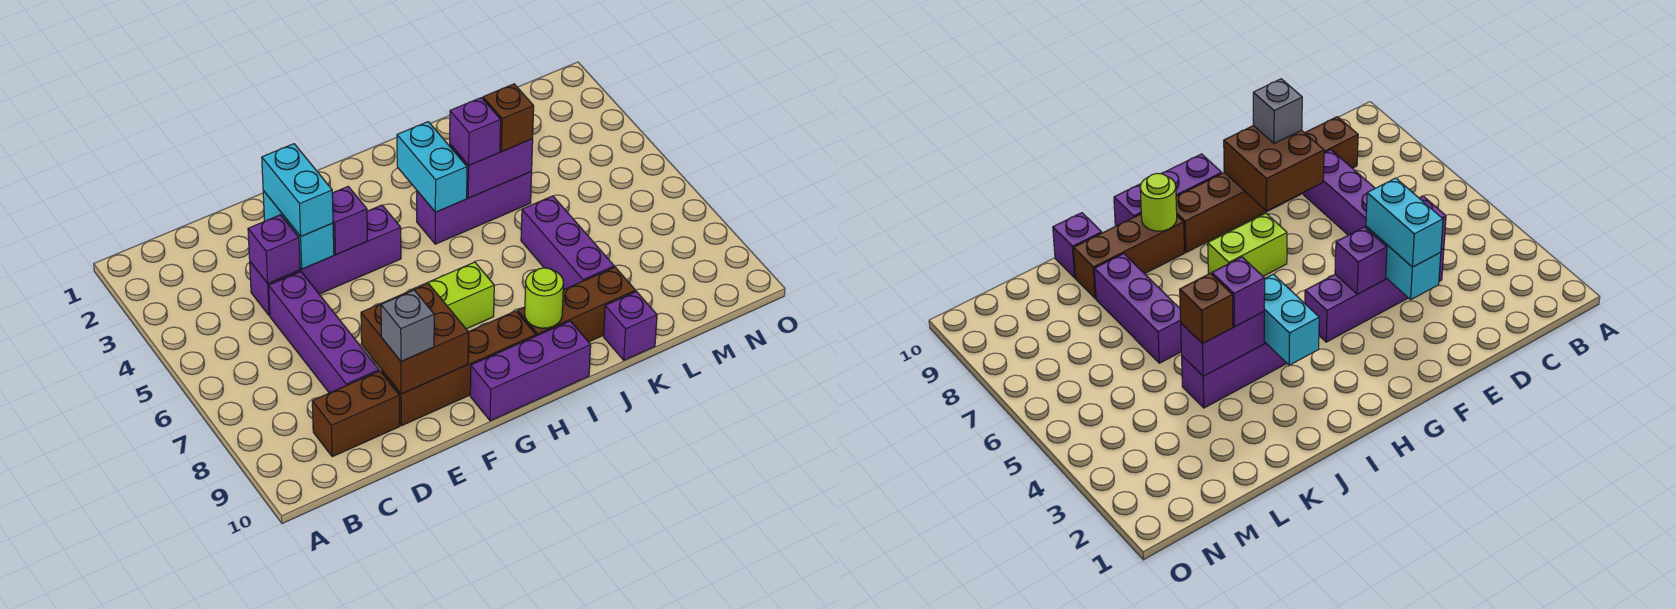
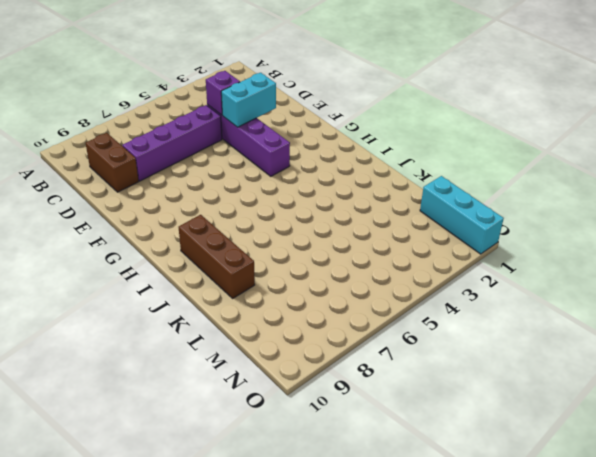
cyan 1x3 brick [420,176,504,254] -> none
none -> brown 1x4 brick [382,311,536,426]
none -> lime 1x2 brick [410,262,494,329]
none -> purple 1x3 brick [470,321,591,421]

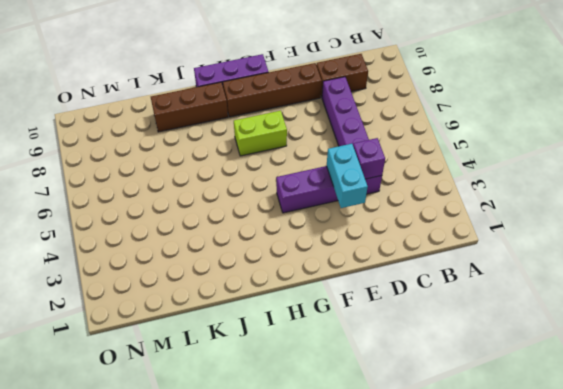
none -> purple 1x3 brick [417,172,532,244]
none -> purple 1x3 brick [521,196,614,290]
none -> purple 1x1 brick [604,292,657,360]

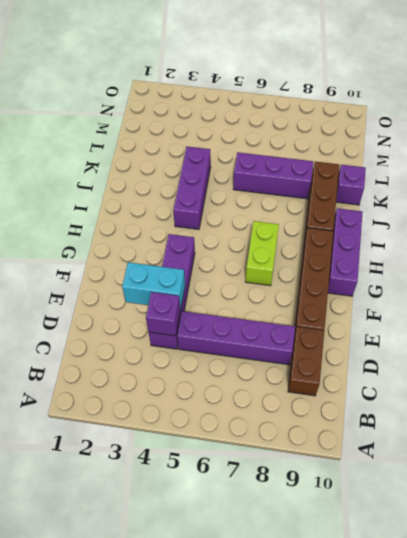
none -> brown 2x2 brick [361,283,469,394]
none -> purple 1x1 brick [332,187,367,255]
none -> cyan 1x2 brick [397,122,467,212]

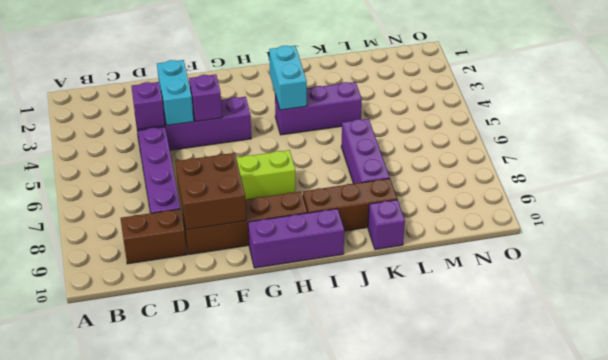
none -> lime 1x1 round brick [525,268,564,328]
none -> purple 1x2 brick [450,139,533,198]
none -> cyan 1x2 brick [262,144,333,236]

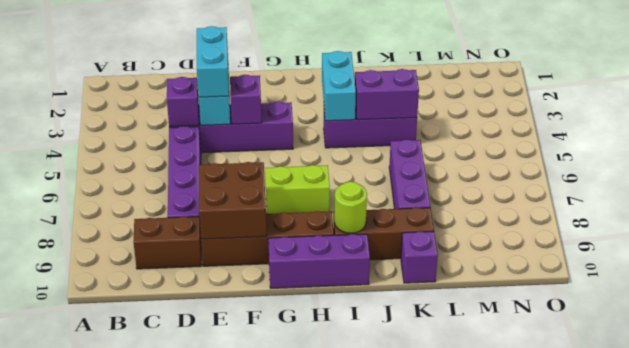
none -> grey 1x1 brick [381,290,434,362]
none -> purple 1x1 brick [450,98,501,165]
none -> brown 1x1 brick [483,84,534,151]

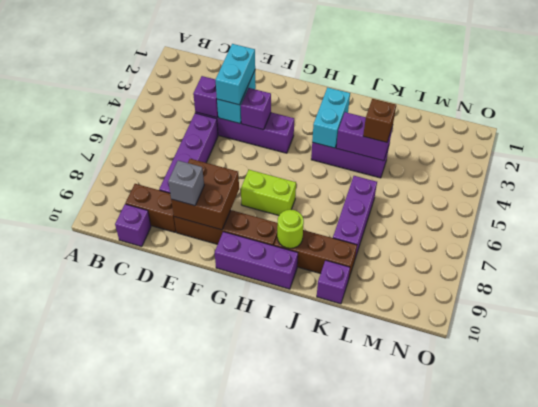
purple 1x1 brick [115,204,151,247] -> purple 1x1 brick moved to [450,98,501,165]

